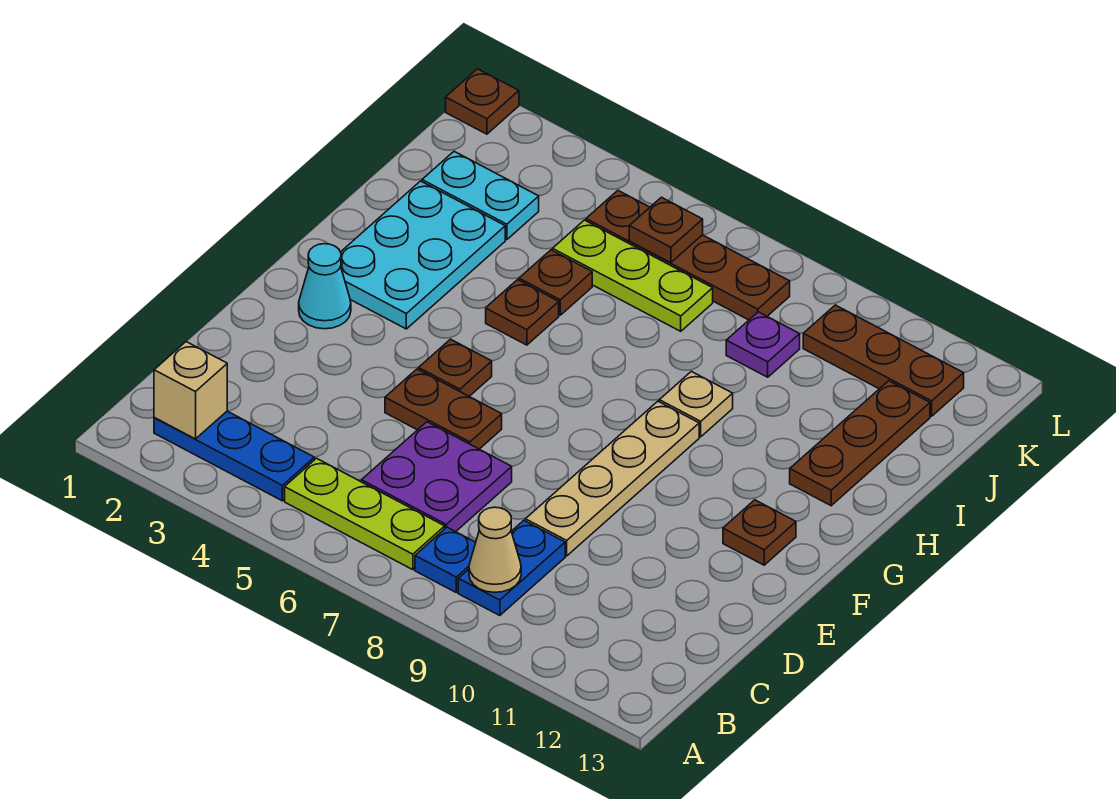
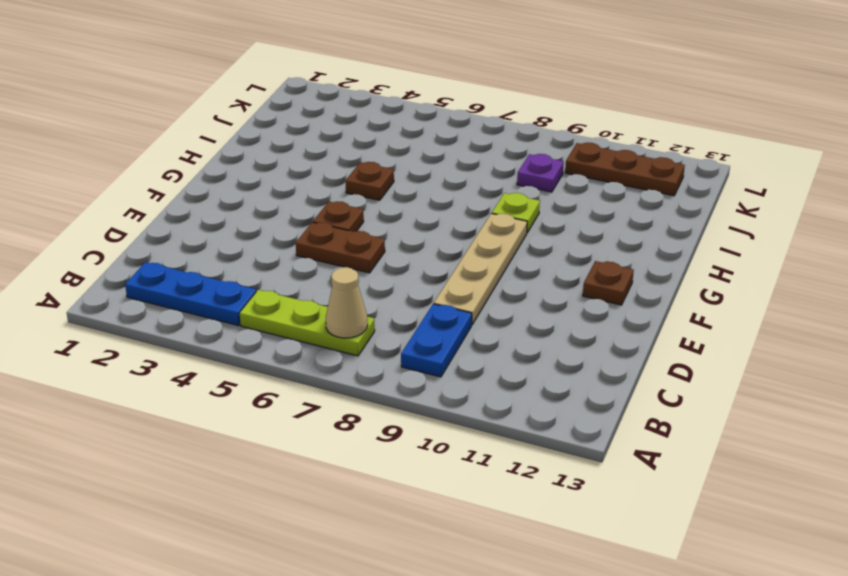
tan 1x1 cone [326,267,368,338] -> tan 1x1 cone moved to [469,507,521,592]
lime 1x1 plate [492,193,540,233] -> tan 1x1 plate [659,371,733,437]
none -> blue 1x1 plate [415,527,476,592]
none -> purple 2x2 plate [362,422,512,532]
none -> cyan 1x1 cone [299,244,351,329]

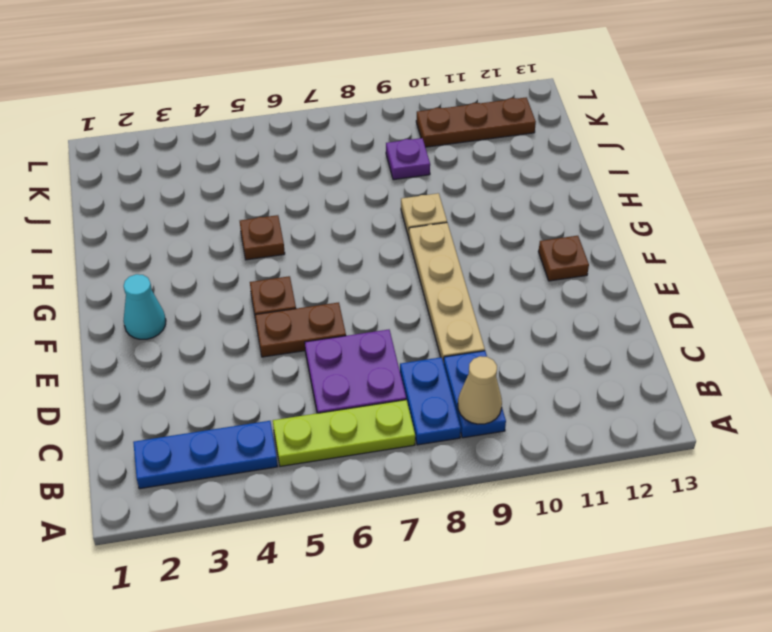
blue 1x2 plate [400,357,461,445] -> blue 1x1 plate [415,527,476,592]
none -> cyan 2x3 plate [341,181,505,329]
none -> brown 1x3 plate [790,381,930,506]
none -> brown 1x1 plate [519,250,592,315]

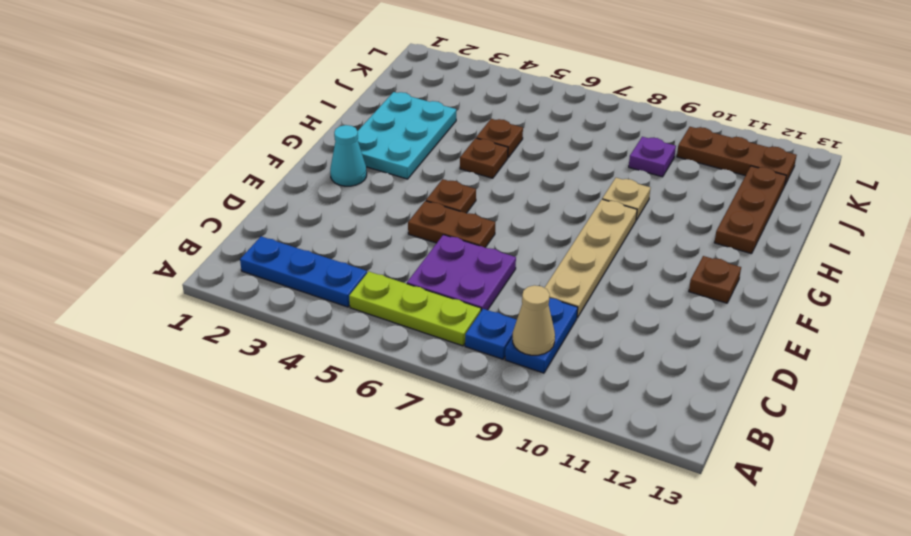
none -> cyan 1x2 plate [422,151,539,240]
none -> lime 1x3 plate [552,220,713,331]
none -> brown 1x4 plate [586,191,790,320]

